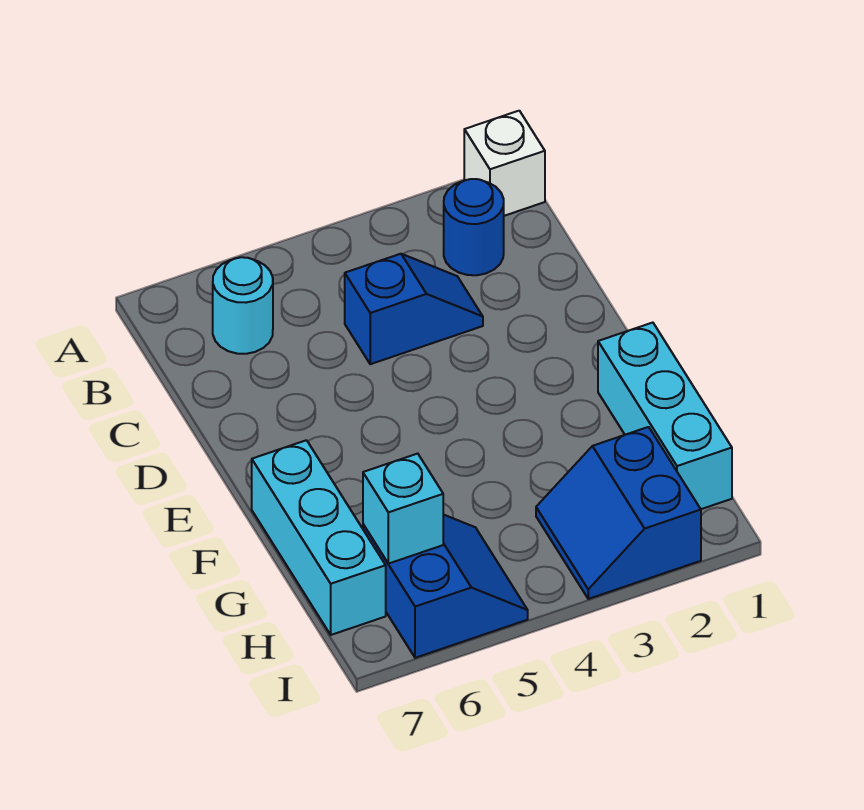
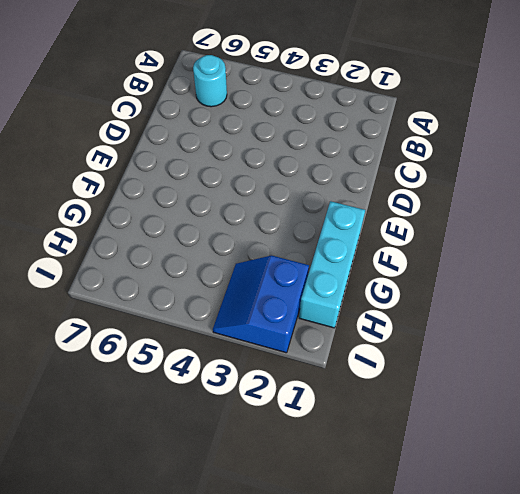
none -> white 1x1 brick [464,111,545,216]
none -> blue 1x1 round brick [444,179,504,275]

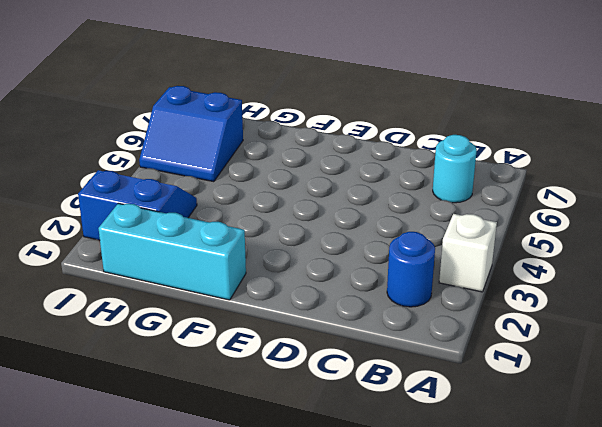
white 1x1 brick [439,214,497,292] -> white 1x1 brick moved to [464,111,545,216]
none -> blue 1x2 slope [345,254,483,364]
none -> cyan 1x3 brick [252,440,386,635]

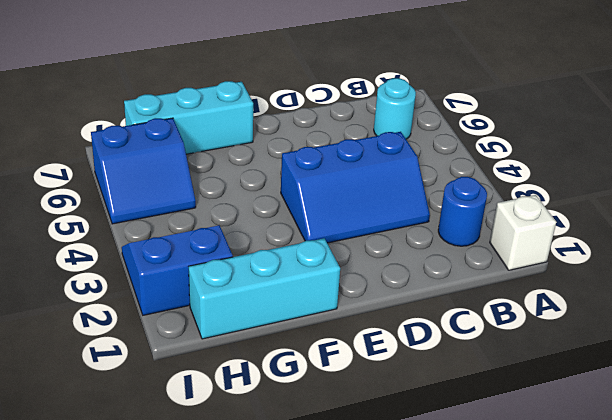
blue 2x3 slope [281,132,430,243] -> blue 1x2 slope [345,254,483,364]
none -> cyan 1x1 brick [363,454,443,564]

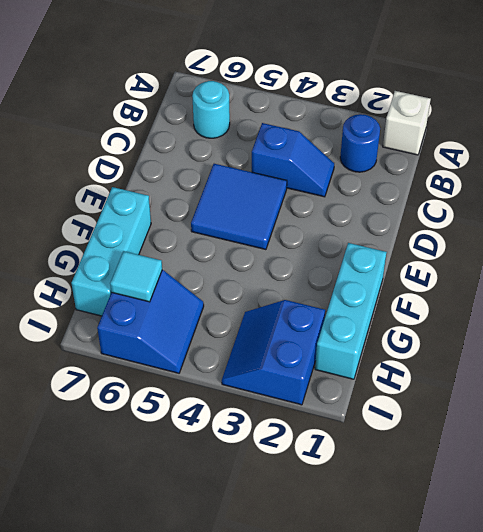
blue 2x2 tile [191,164,287,250] -> none
cyan 1x1 tile [110,251,162,302] -> cyan 1x1 brick [363,454,443,564]

